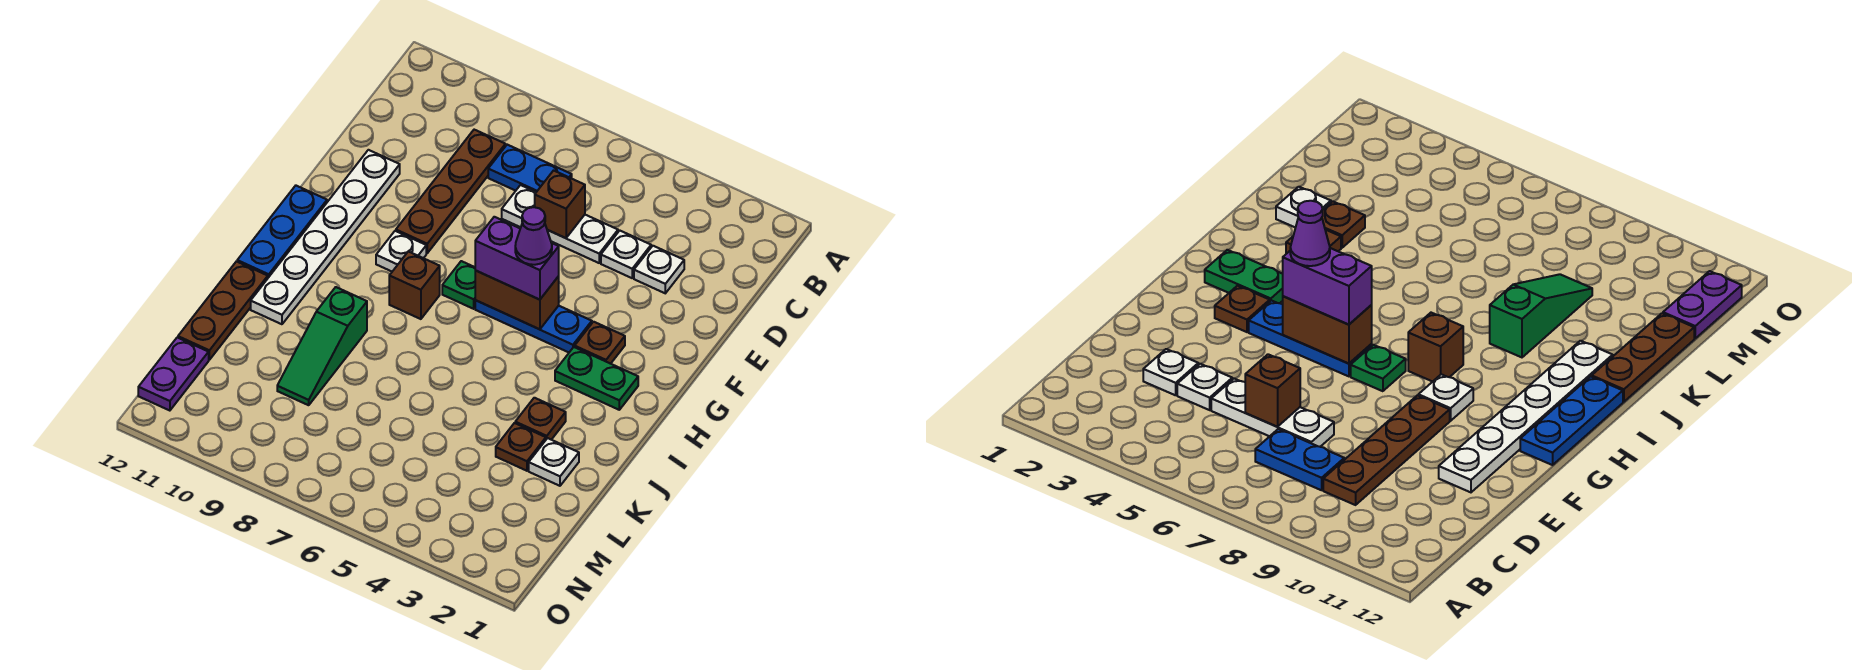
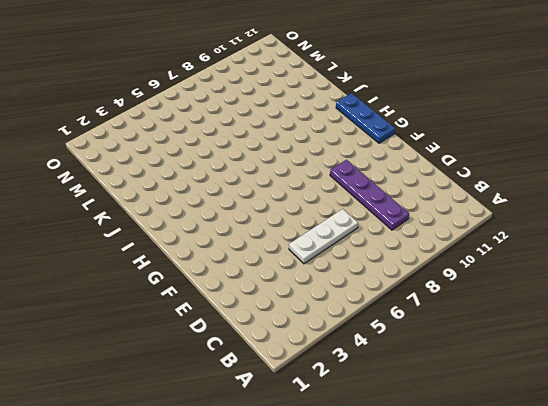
purple 1x4 plate [330,160,409,230] -> brown 1x4 plate [396,130,505,253]
none -> blue 1x2 plate [488,145,572,192]
none -> white 1x1 plate [634,246,684,293]
none -> white 1x1 plate [601,231,651,278]

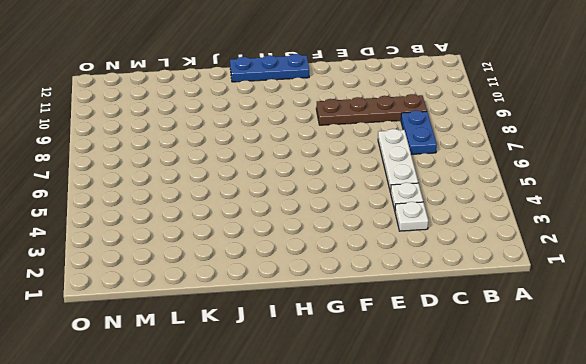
none -> white 1x6 plate [251,150,400,324]
none -> brown 1x1 plate [575,322,625,364]
none -> blue 1x3 plate [475,300,592,352]

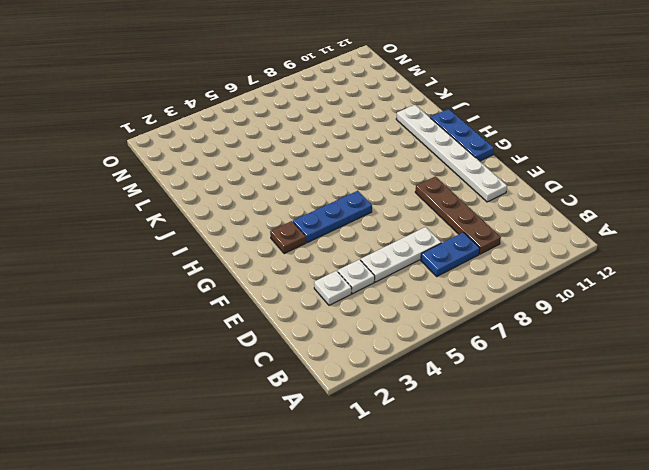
none -> green 1x1 plate [442,261,476,309]
none -> white 1x1 plate [376,231,426,271]
none -> green 1x2 plate [555,347,638,410]

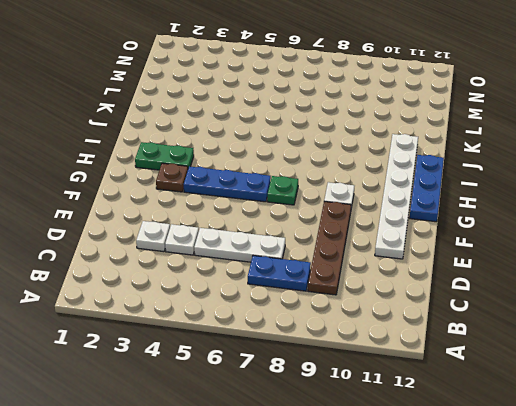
none -> brown 1x1 brick [389,251,440,319]
none -> brown 1x1 plate [515,398,566,440]
none -> green 1x3 slope [277,287,367,405]

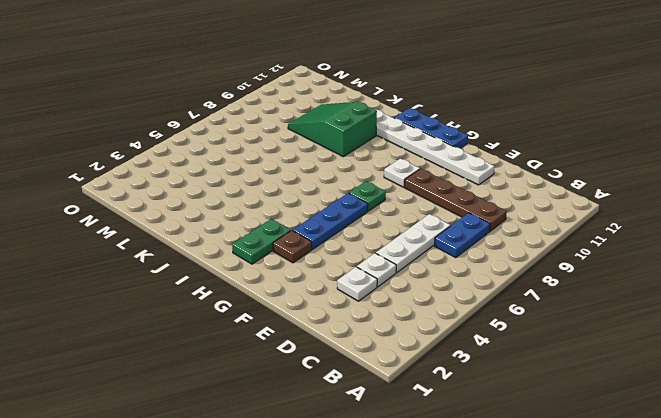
green 2x3 slope [288,102,377,157] -> green 1x3 slope [277,287,367,405]
none -> brown 1x1 brick [389,251,440,319]
none -> brown 1x1 plate [515,398,566,440]
none -> brown 1x3 plate [178,261,268,360]

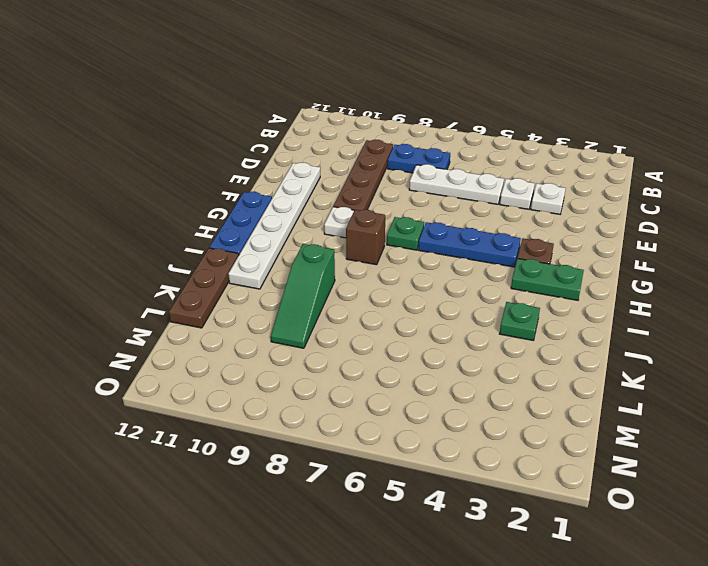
green 1x1 plate [500,302,540,340] -> brown 1x1 plate [515,398,566,440]
none -> white 1x1 plate [529,438,579,486]
none -> brown 1x1 plate [496,423,546,471]
none -> purple 1x2 plate [138,337,209,411]

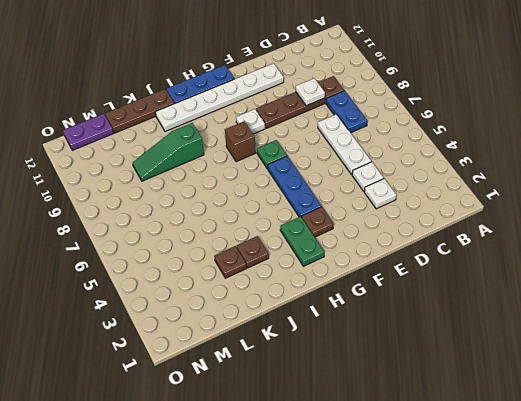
white 1x1 plate [296,78,325,106] -> white 1x1 plate moved to [529,438,579,486]
none -> brown 1x1 brick [535,170,585,238]
none -> brown 1x2 brick [475,271,559,329]
none -> purple 1x2 brick [475,217,559,300]

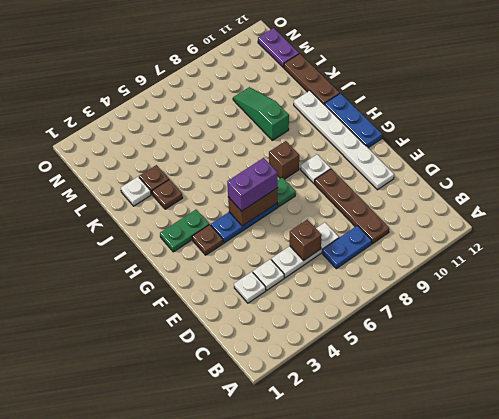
none -> purple 1x1 cone [515,207,552,265]

